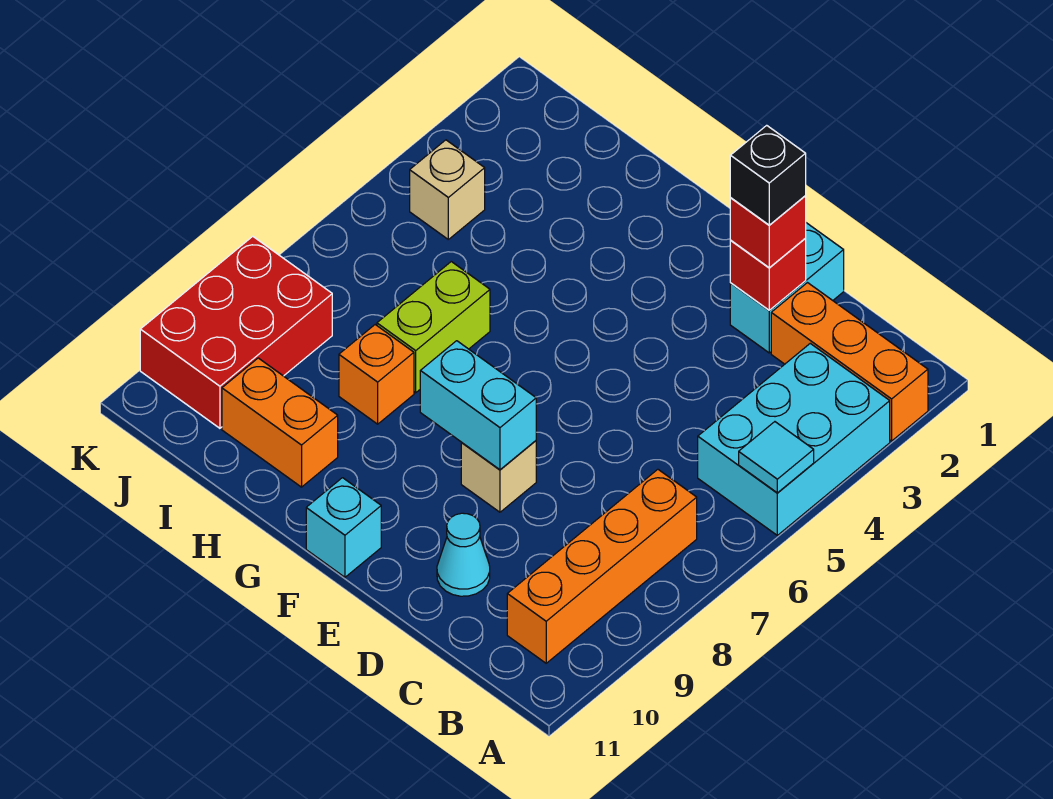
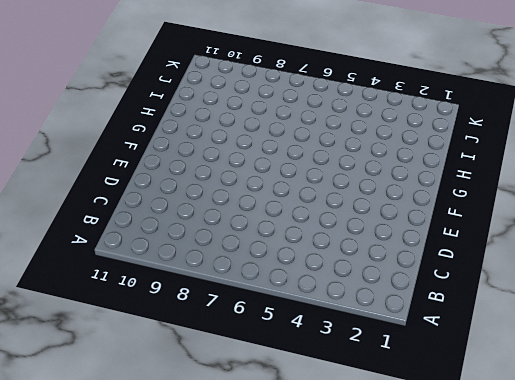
none -> orange 1x3 brick [771,283,928,441]
none -> cyan 2x3 brick [698,343,890,535]
none -> orange 1x4 brick [507,469,697,663]

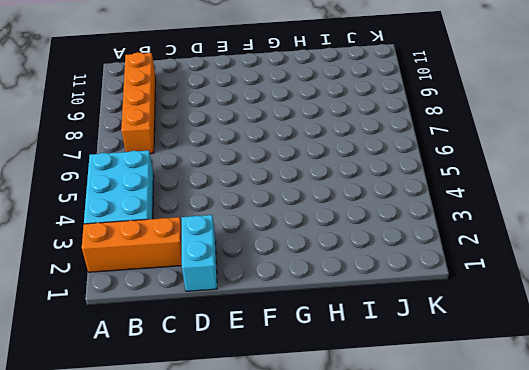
none -> cyan 1x1 cone [437,513,490,596]
none -> tan 1x1 brick [461,441,536,512]
none -> cyan 1x1 brick [306,478,381,577]

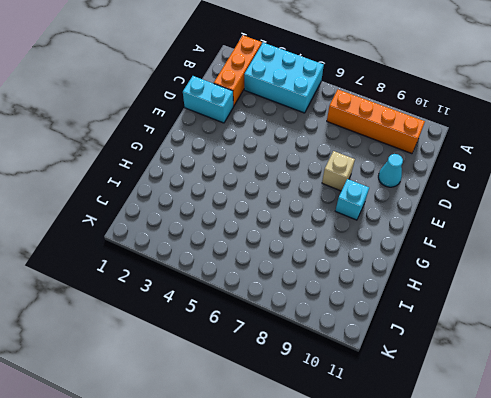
cyan 1x1 brick [335,179,369,220] -> cyan 1x1 brick moved to [306,478,381,577]
none -> lime 1x2 brick [377,262,490,393]
none -> orange 1x1 brick [339,325,414,424]
none -> orange 1x2 brick [222,358,338,487]

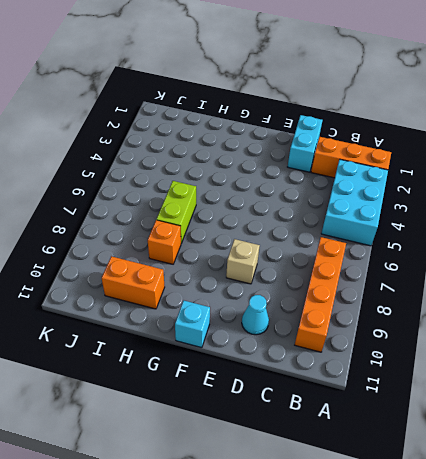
none -> tan 1x1 brick [410,140,485,239]
none -> red 2x3 brick [140,236,332,428]
none -> cyan 1x1 tile [739,422,814,493]

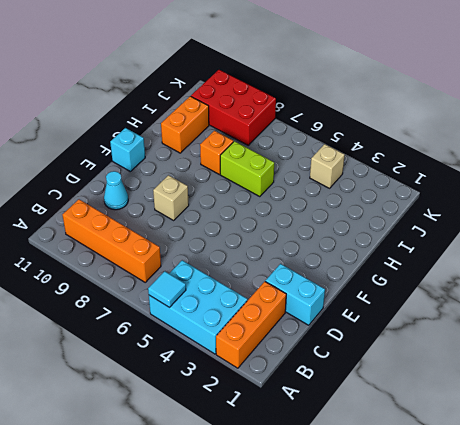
none -> red 1x1 brick [730,239,806,310]
none -> cyan 1x2 brick [420,341,536,470]
none -> red 1x1 brick [730,196,806,268]

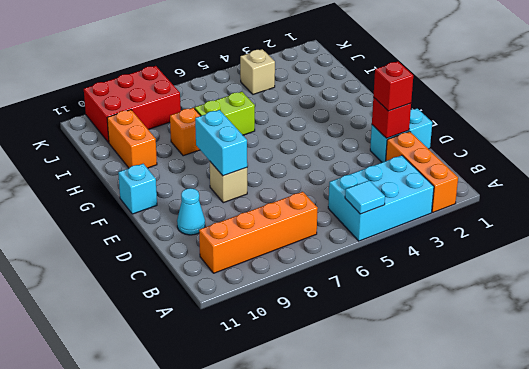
none -> black 1x1 brick [730,125,806,225]

